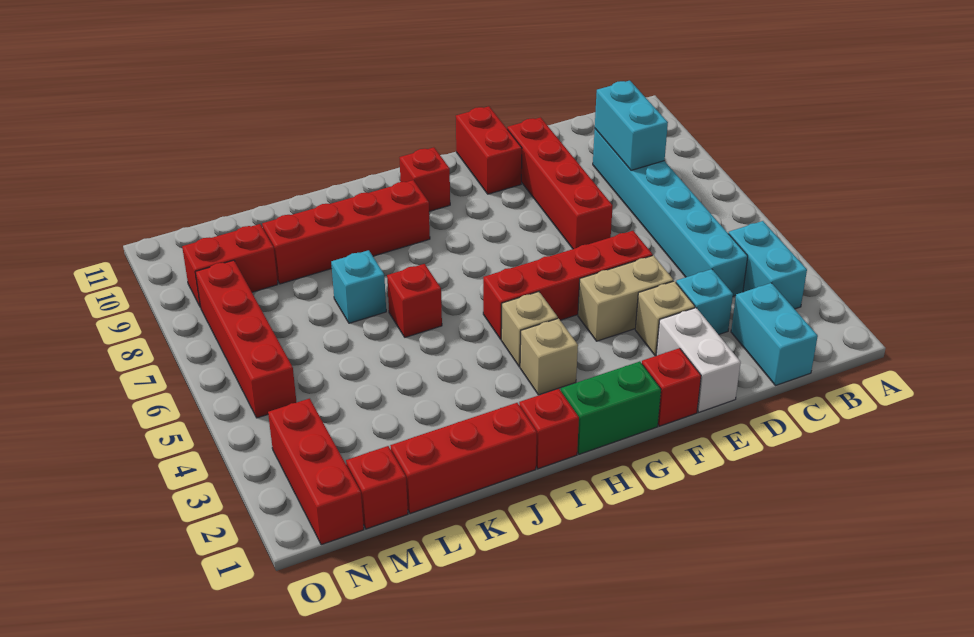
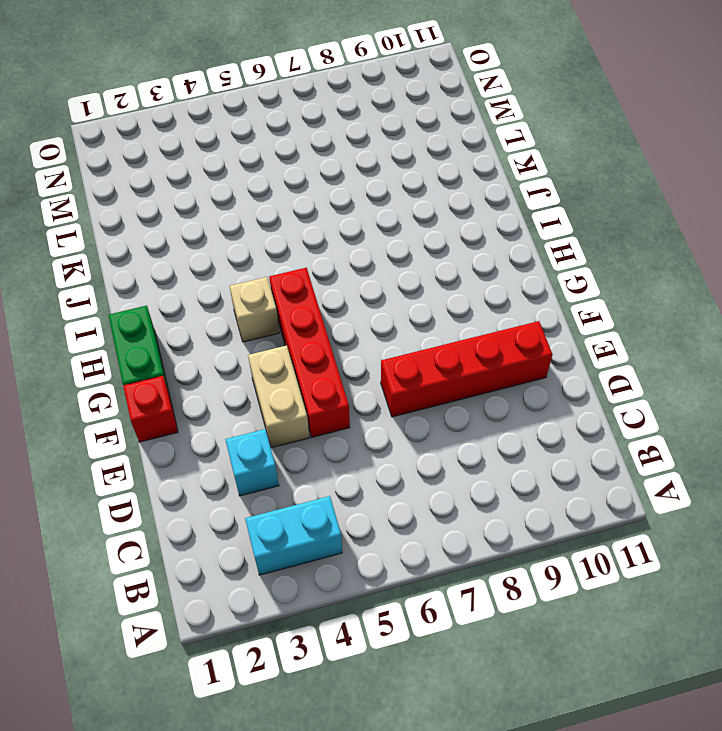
none -> cyan 1x2 brick [731,283,818,386]
none -> cyan 1x6 brick [593,129,748,296]
none -> white 1x2 brick [656,308,741,412]

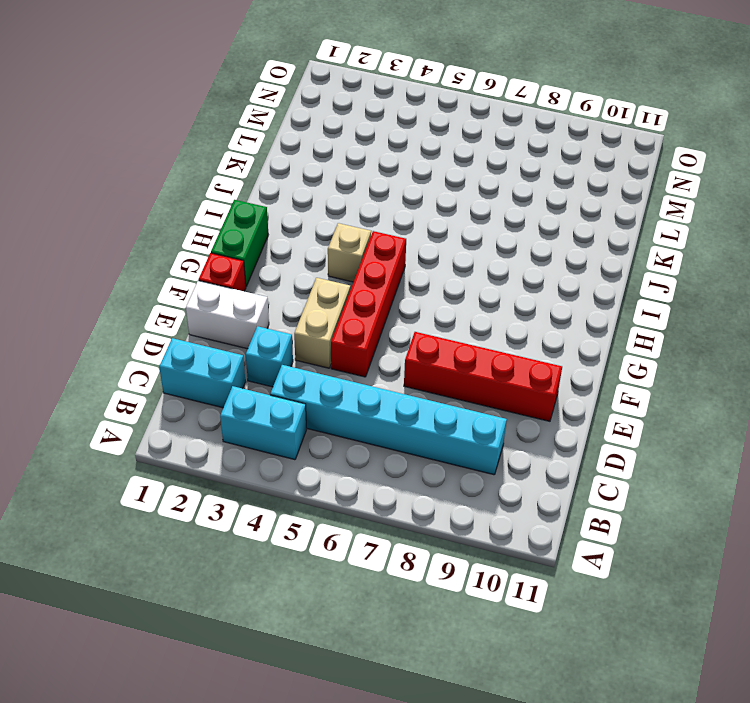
none -> tan 1x1 brick [635,281,695,356]
none -> red 1x2 brick [456,106,522,194]
none -> tan 1x1 brick [520,318,578,395]

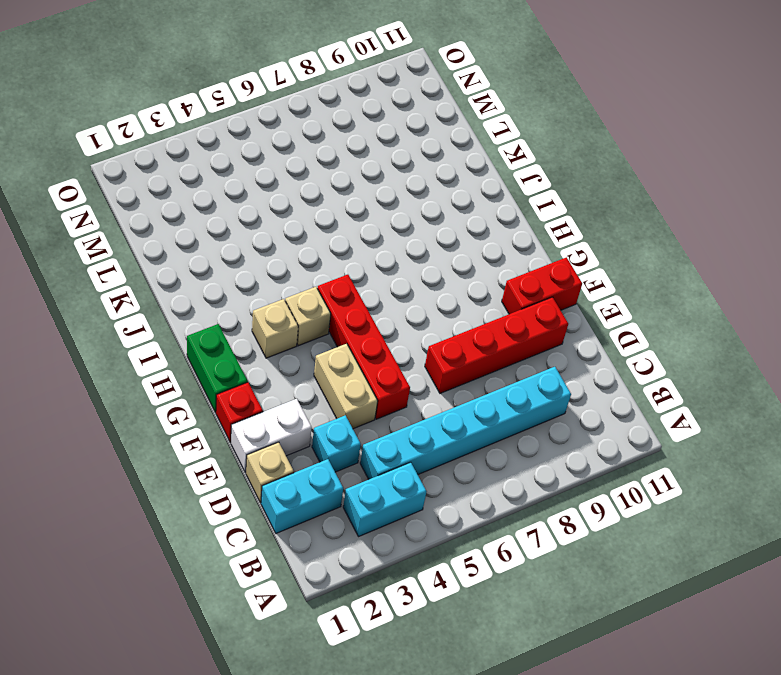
tan 1x1 brick [246,442,294,503] -> tan 1x1 brick moved to [635,281,695,356]
none -> red 1x1 brick [400,147,450,211]
none -> red 1x1 brick [519,389,579,469]
none -> red 1x4 brick [262,180,430,284]

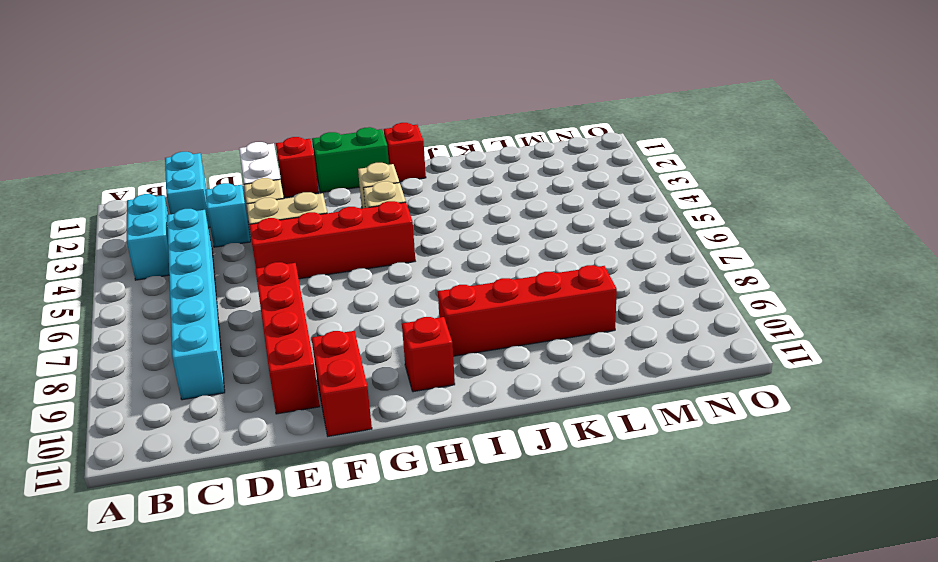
none -> red 1x3 brick [390,403,537,514]
none -> red 1x1 brick [387,264,442,337]
none -> cyan 1x1 brick [331,250,386,323]

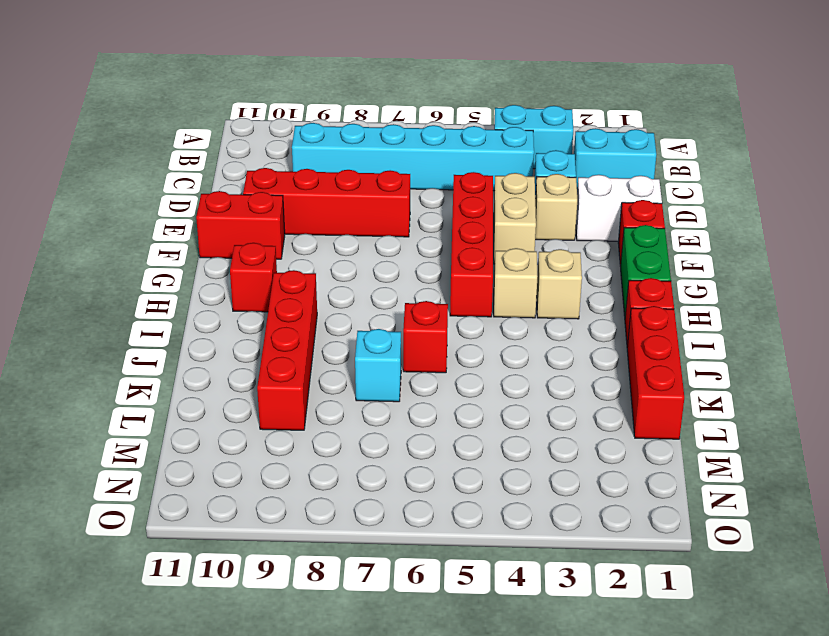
none -> red 1x1 brick [346,446,408,529]
none -> red 1x2 brick [182,224,278,307]
none -> red 1x3 brick [268,399,364,545]

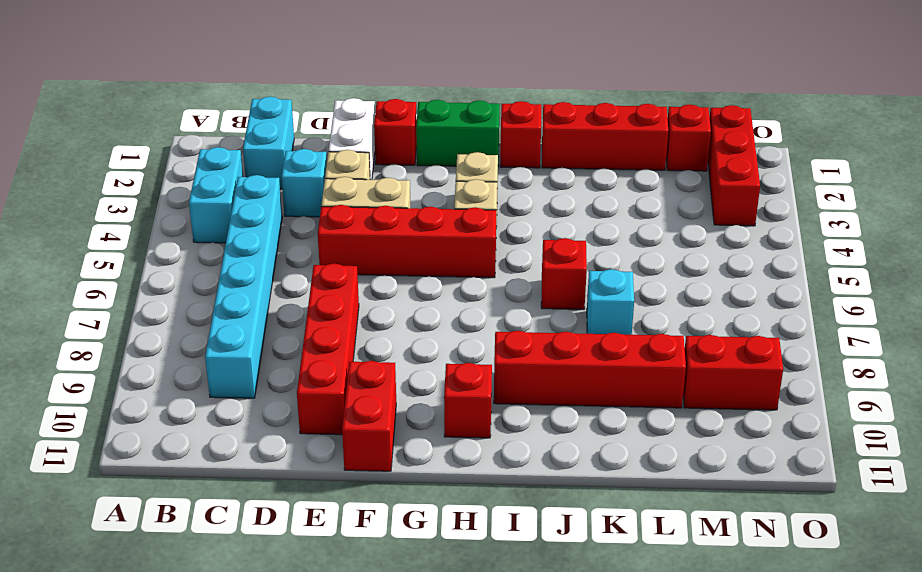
none -> red 1x4 brick [195,260,297,418]
none -> cyan 1x2 brick [595,81,668,170]

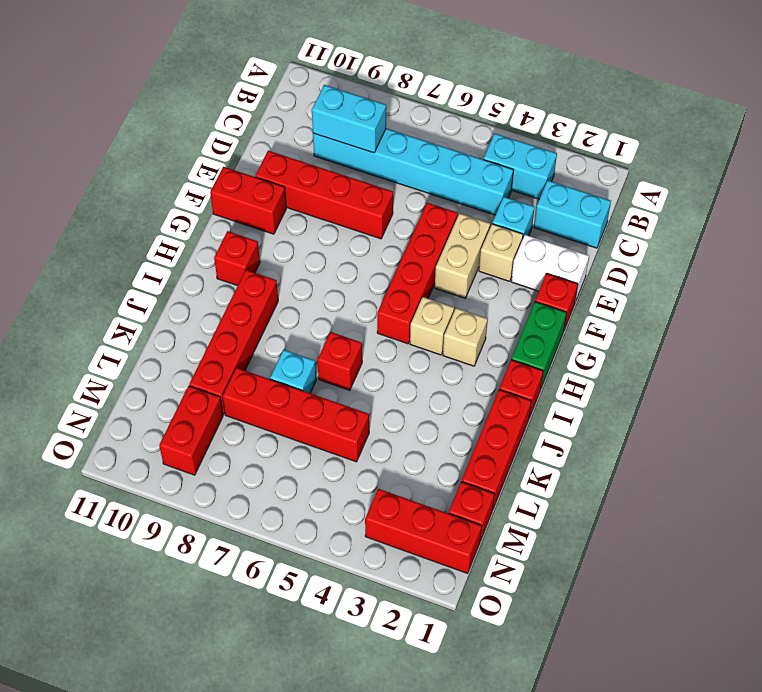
red 1x4 brick [223,368,369,462] -> red 1x4 brick moved to [195,260,297,418]

